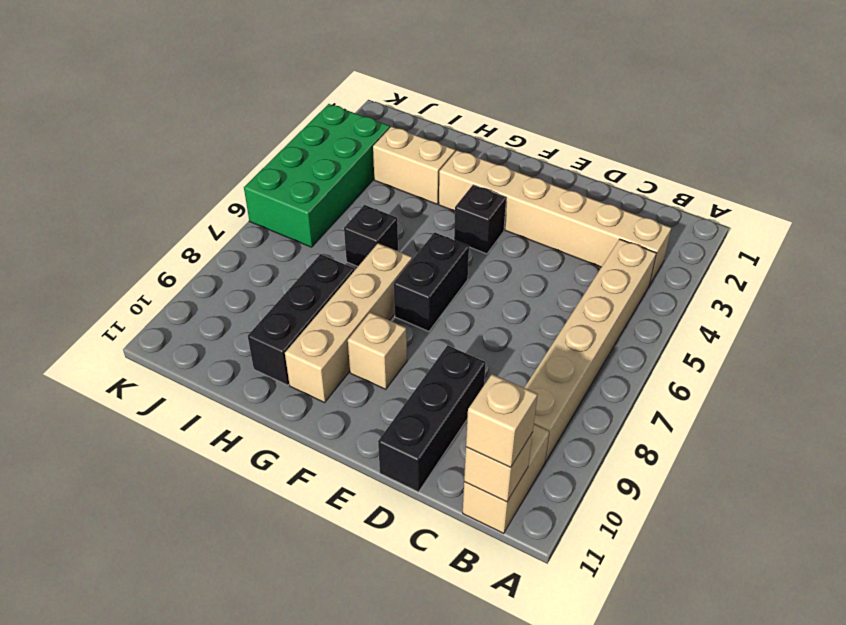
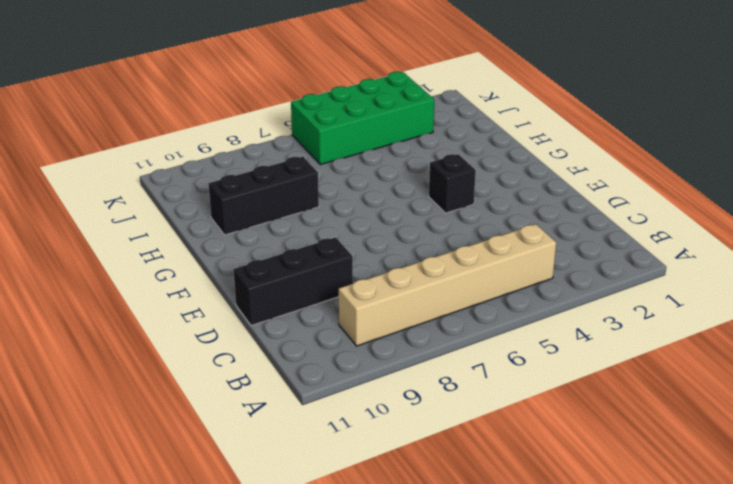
none -> tan 1x6 brick [439,150,671,285]
none -> tan 1x2 brick [463,425,549,533]
none -> black 1x2 brick [394,232,469,331]

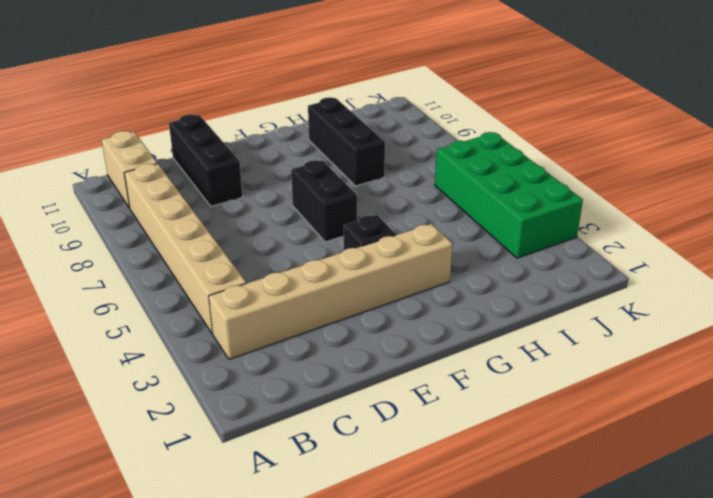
none -> tan 1x1 brick [348,312,407,389]
none -> tan 1x4 brick [285,243,412,403]
none -> tan 1x2 brick [373,127,455,204]

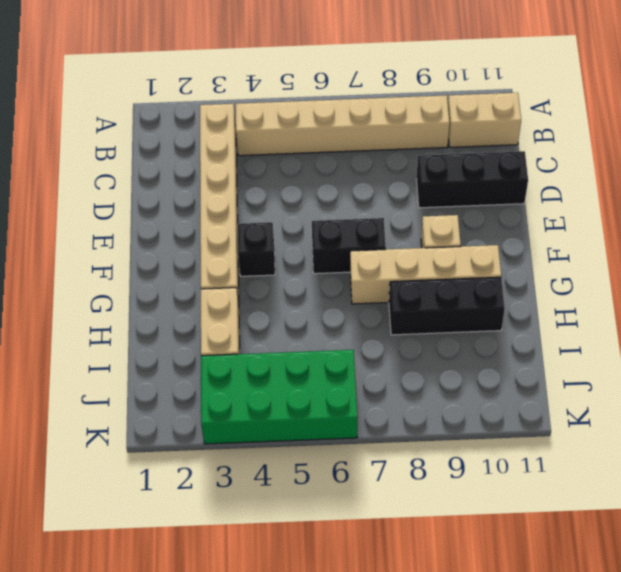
none -> black 1x1 brick [344,205,398,267]
none -> tan 1x1 brick [464,433,533,502]
none -> tan 1x1 brick [466,374,538,467]

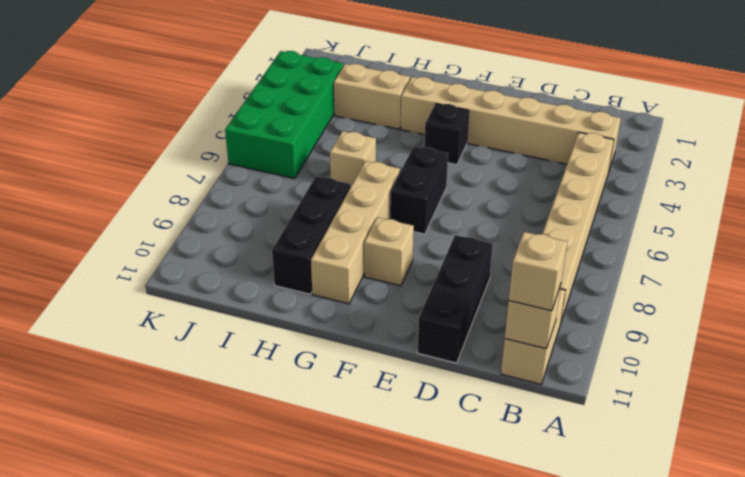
tan 1x1 brick [330,131,376,186] -> black 1x1 brick [344,205,398,267]

